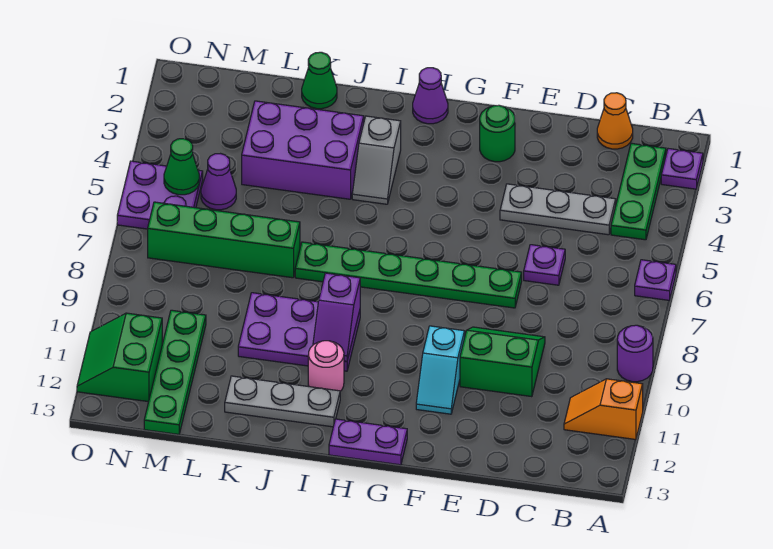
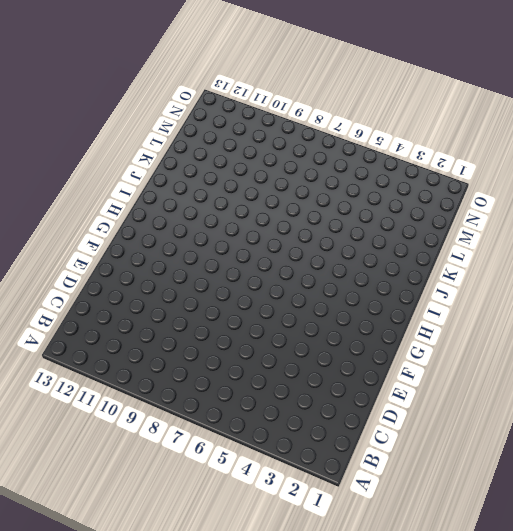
none -> purple 1x1 plate [661,149,703,189]
none -> purple 1x1 plate [635,260,676,300]
none -> purple 1x1 round brick [617,325,653,382]

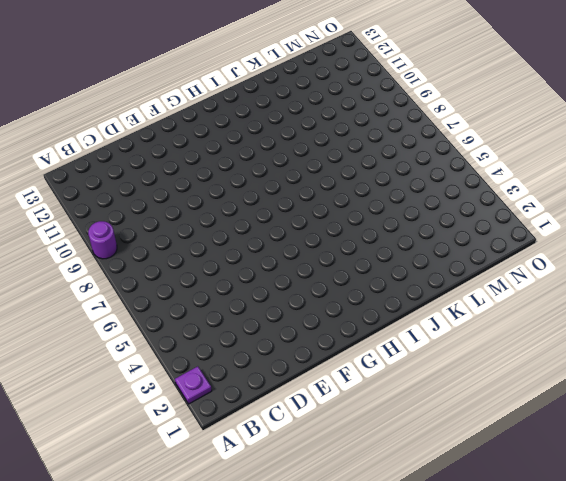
none -> purple 1x1 plate [635,260,676,300]
none -> orange 1x2 slope [564,379,643,439]
none -> green 1x3 plate [611,143,666,240]

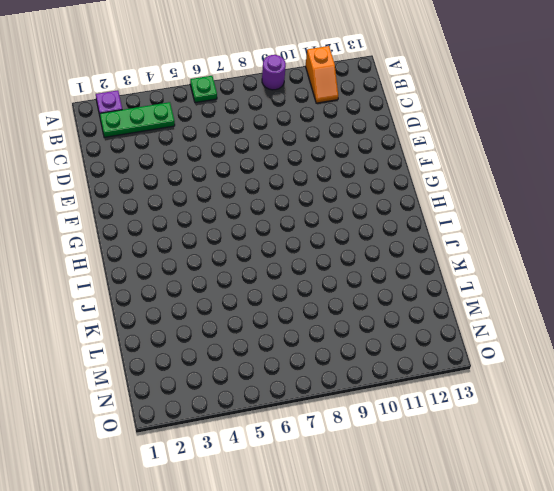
green 1x1 plate [190,76,217,103] -> purple 1x1 plate [635,260,676,300]
none -> orange 1x1 cone [597,93,633,149]
none -> grey 1x3 plate [500,184,616,235]
none -> purple 1x1 plate [524,245,565,285]

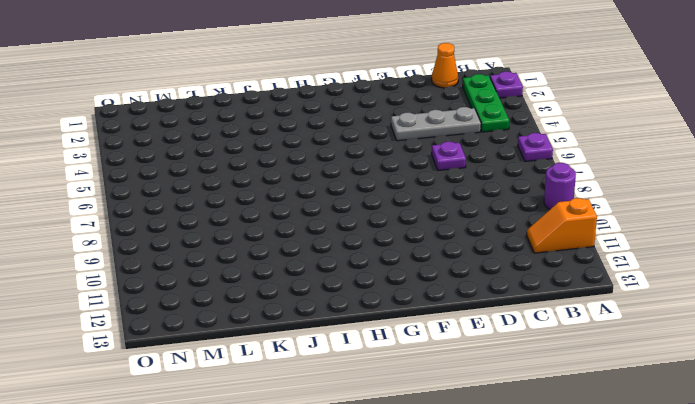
none -> green 2x2 slope [460,327,545,397]
none -> green 1x6 plate [295,242,522,308]
none -> green 1x1 round brick [480,105,515,162]

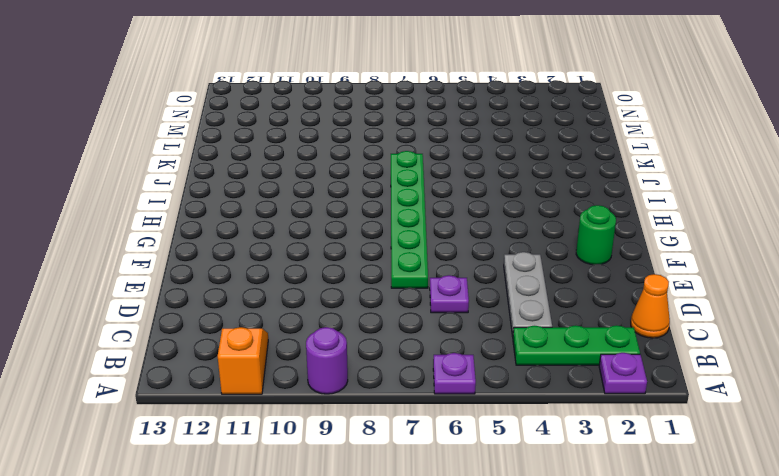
none -> green 2x2 slope [460,327,545,397]
none -> cyan 1x2 slope [416,326,465,414]
none -> purple 1x2 plate [329,419,407,465]

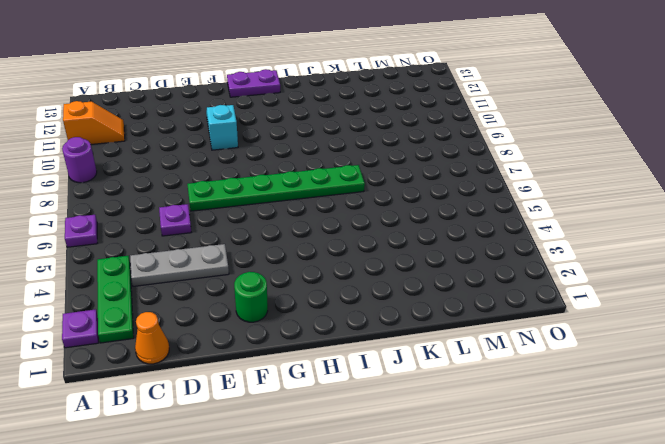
none -> green 2x2 slope [460,327,545,397]
none -> purple 1x1 cone [413,68,448,124]
none -> grey 1x2 slope [352,116,401,204]

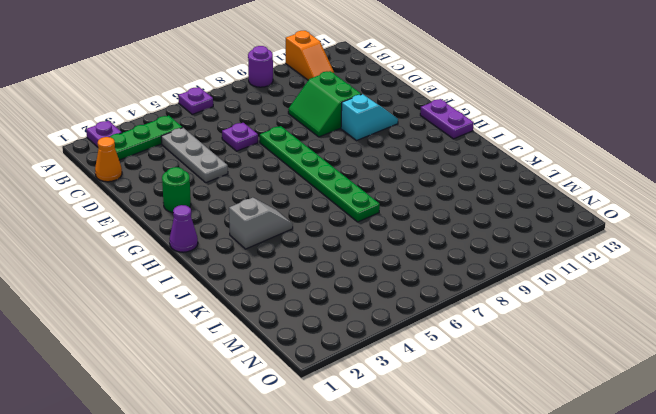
none -> purple 2x3 plate [238,293,360,371]
none -> pink 1x1 round brick [308,341,344,391]
none -> grey 1x3 plate [225,376,340,427]

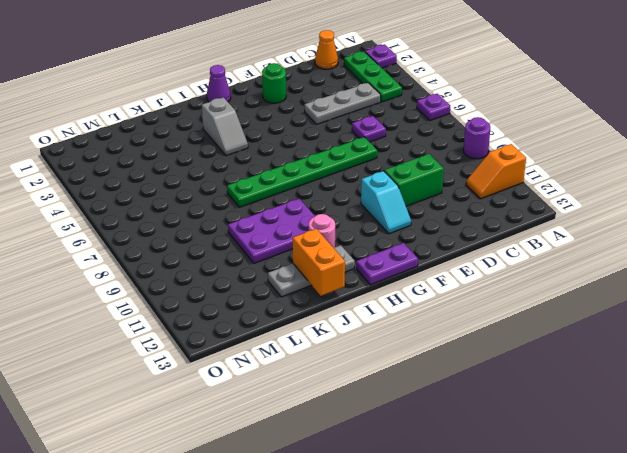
orange 1x2 brick [293,229,345,296] -> none
none -> purple 2x3 brick [242,101,364,199]
none -> green 1x1 cone [302,52,337,109]
none -> green 1x4 brick [148,202,300,278]

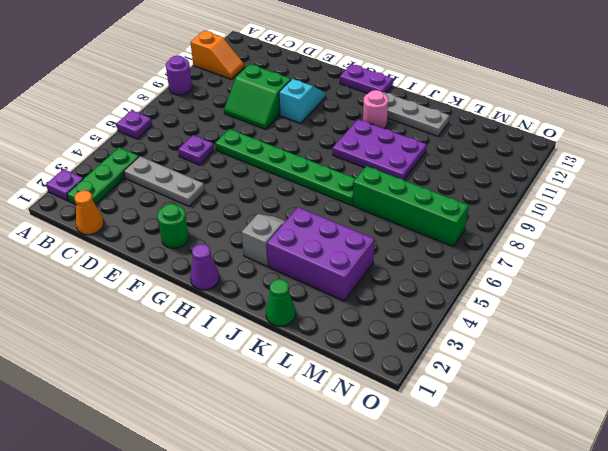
none -> purple 1x1 cone [201,154,236,210]
none -> green 1x4 plate [144,310,206,434]
none -> purple 2x2 plate [117,161,203,229]

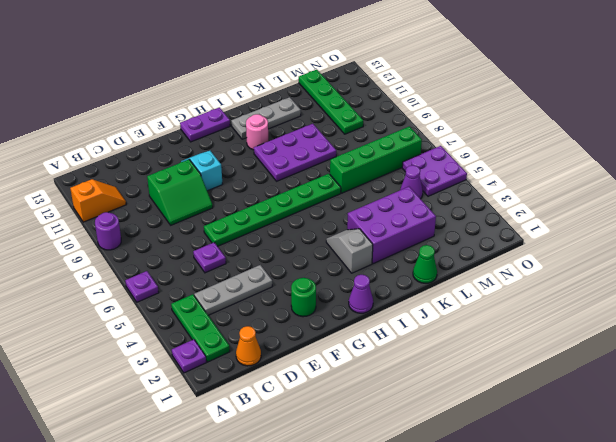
none -> green 2x2 slope [77,313,162,402]
none -> purple 1x2 slope [313,273,360,361]
none -> green 1x1 cone [164,139,199,195]

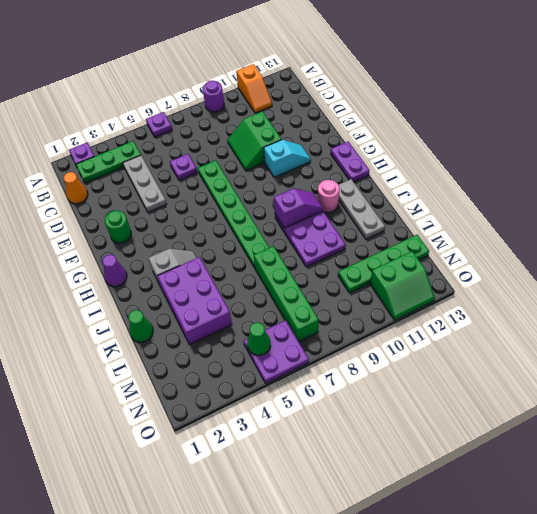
none -> purple 1x1 cone [201,154,236,210]

